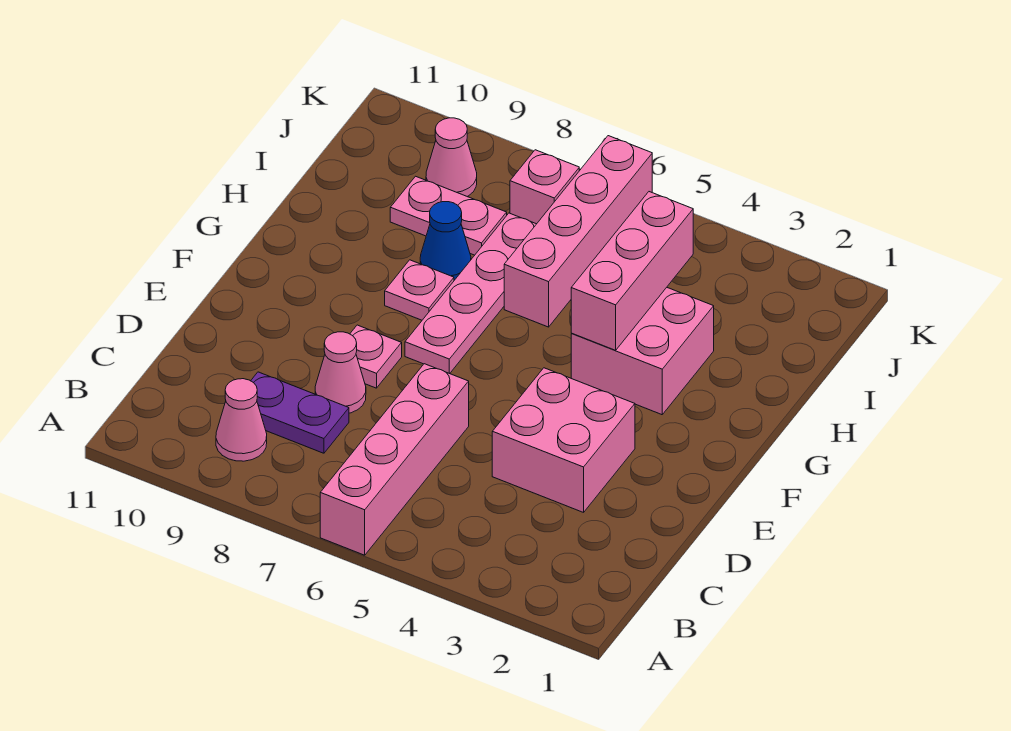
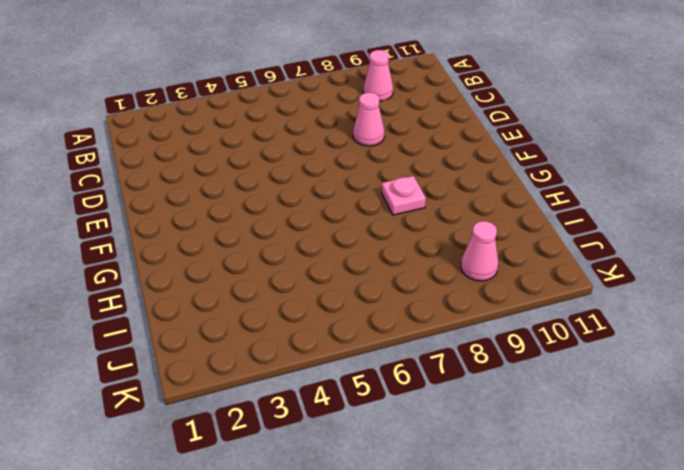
none -> pink 1x4 brick [320,364,469,555]
none -> purple 1x2 plate [251,372,349,453]
none -> pink 2x2 brick [492,368,635,512]

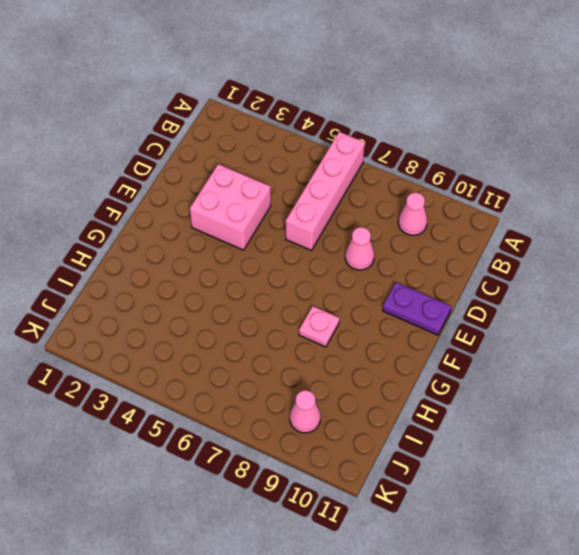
purple 1x2 plate [383,282,451,335] -> purple 1x2 plate moved to [251,372,349,453]
none -> pink 1x1 plate [350,325,402,388]
none -> pink 1x4 plate [405,213,536,374]
none -> pink 2x2 brick [571,287,714,415]

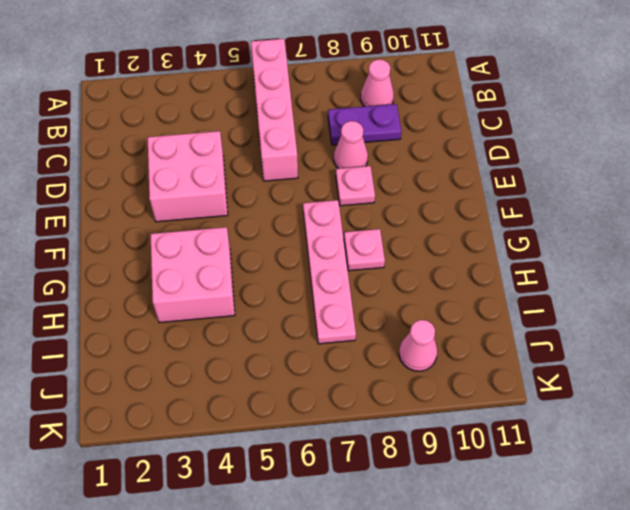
none -> pink 1x4 brick [504,136,652,327]
none -> blue 1x1 cone [420,202,471,280]
none -> pink 1x2 plate [390,176,507,255]

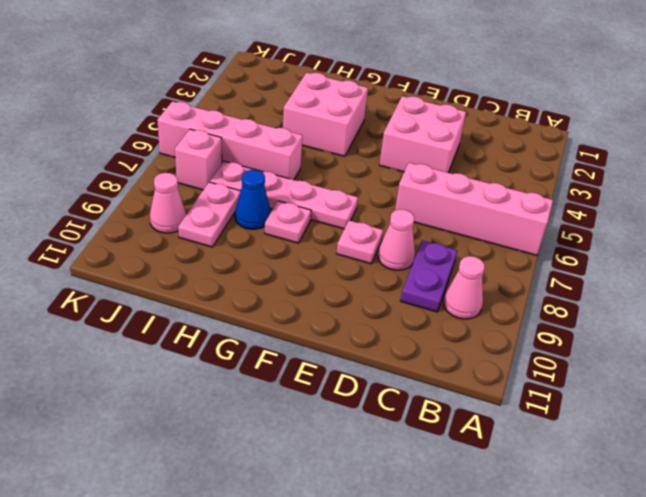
none -> pink 1x3 brick [571,192,693,350]

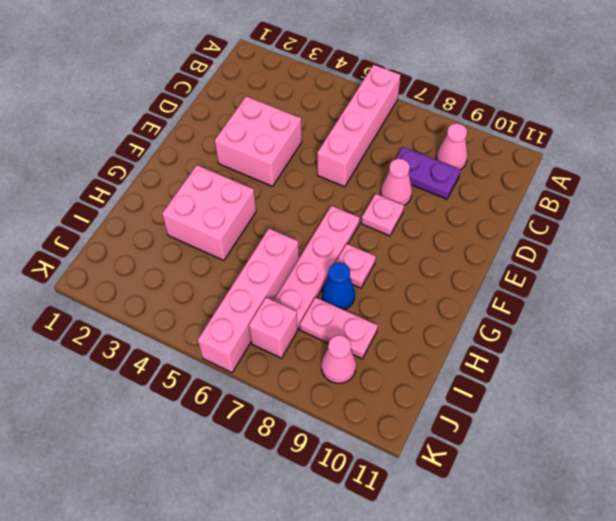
none -> pink 1x3 brick [571,192,693,350]

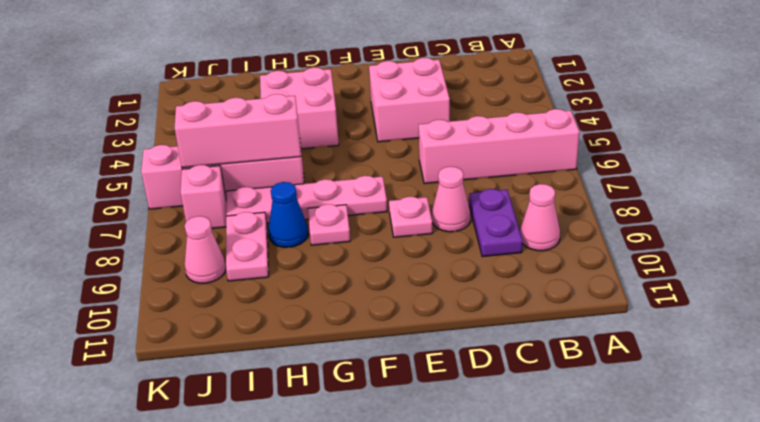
pink 1x3 brick [175,94,301,168] -> pink 1x3 brick moved to [571,192,693,350]

